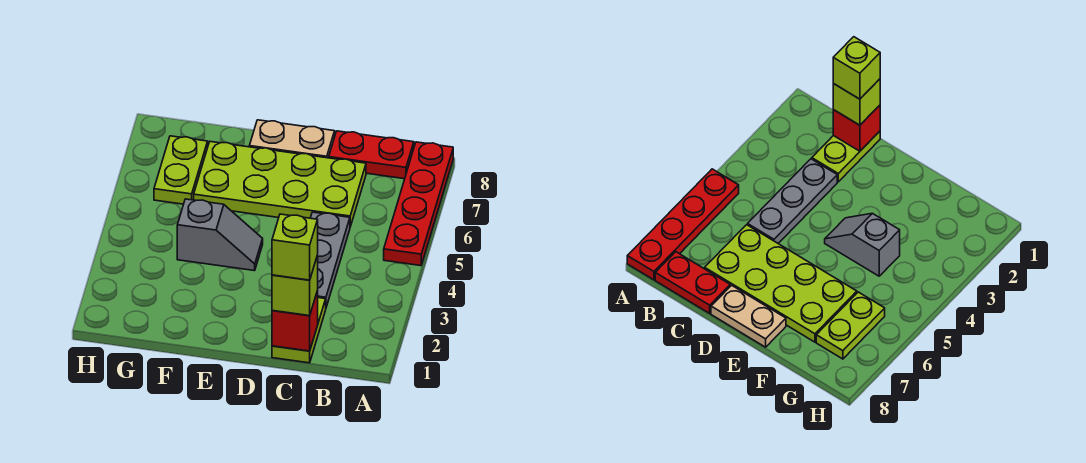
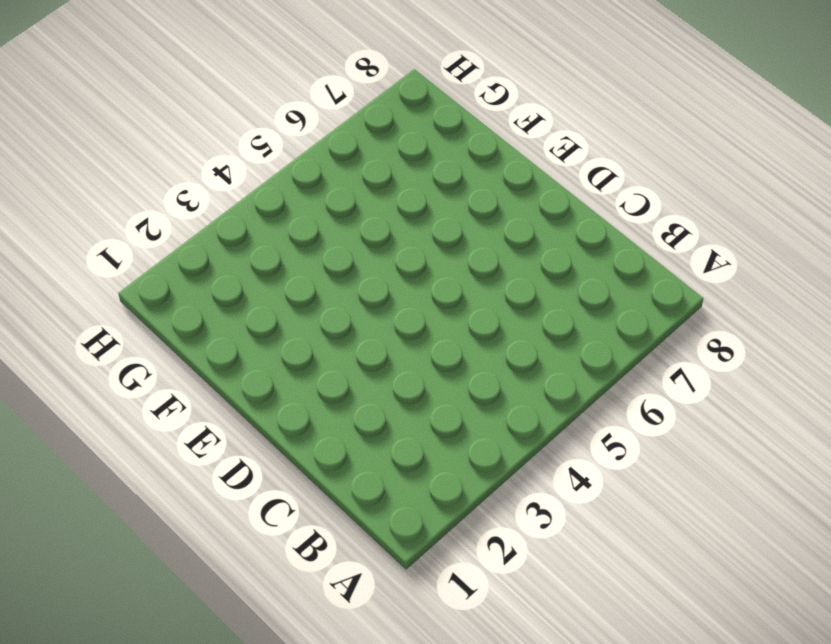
none -> red 1x4 plate [384,142,453,266]
none -> red 1x2 plate [329,131,414,179]

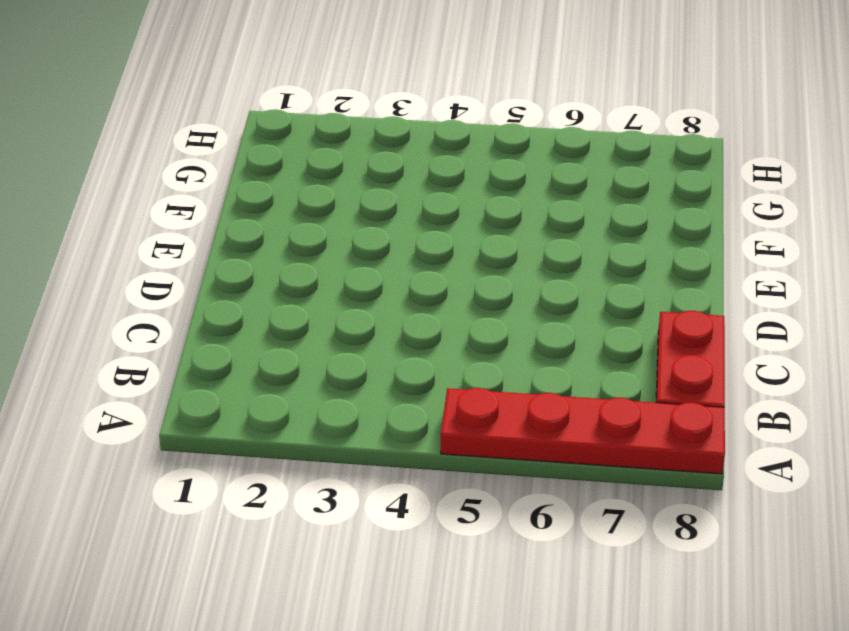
none -> lime 1x2 plate [272,298,326,363]
none -> grey 1x3 plate [311,212,350,307]

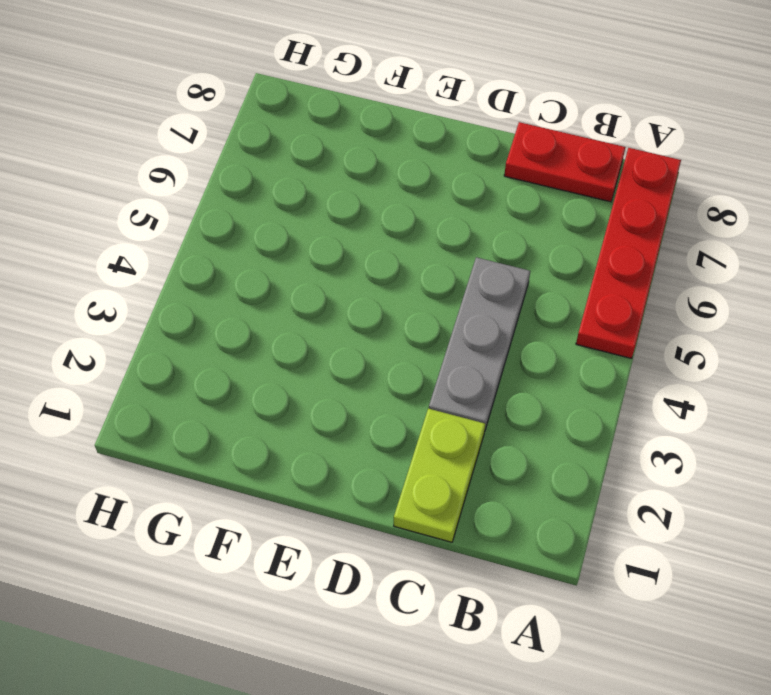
none -> lime 2x4 plate [194,142,366,227]
none -> tan 1x2 plate [249,120,335,158]

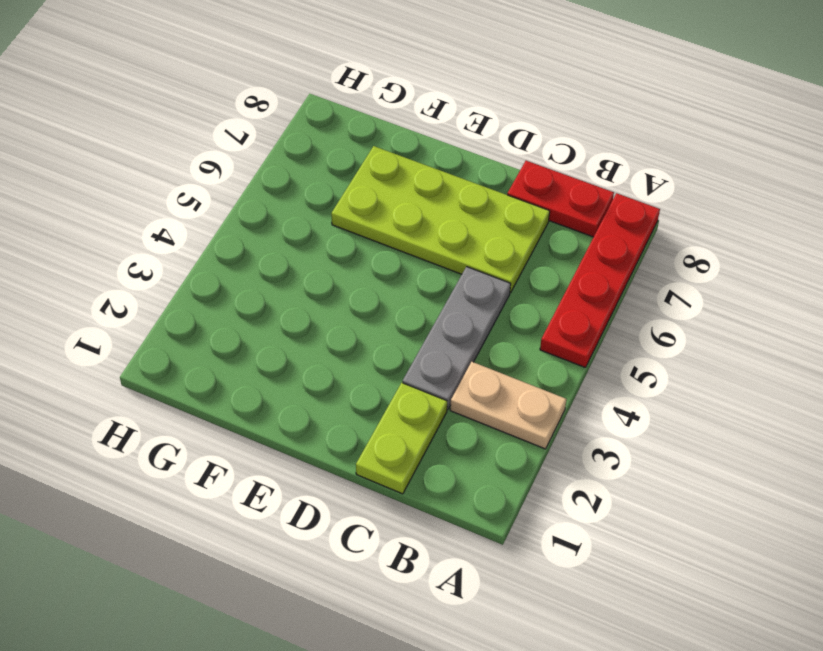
tan 1x2 plate [450,362,567,449] -> tan 1x2 plate moved to [249,120,335,158]
none -> grey 1x2 slope [177,199,263,271]
none -> lime 1x2 plate [154,136,208,204]

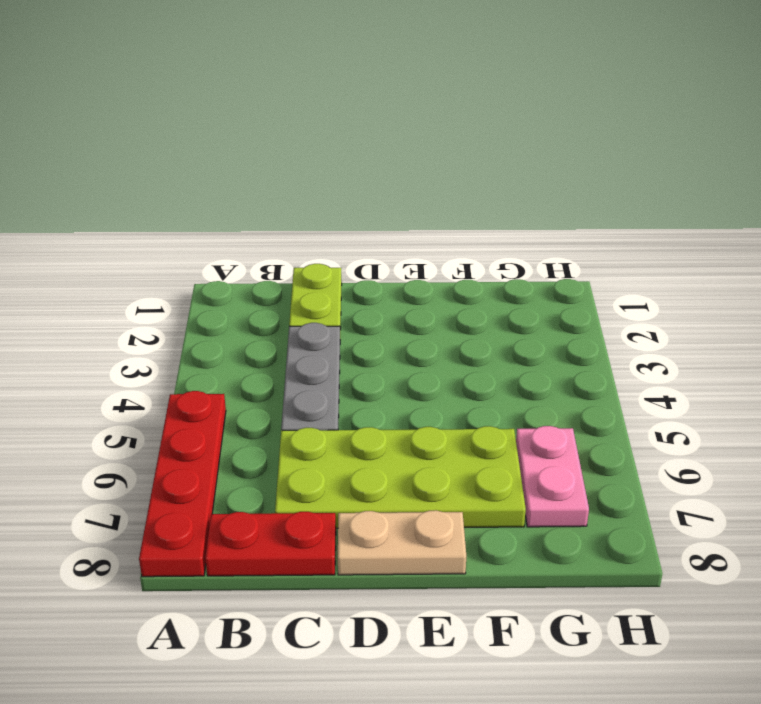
pink 1x2 plate [516,426,589,527] -> lime 1x2 plate [154,136,208,204]
none -> grey 1x2 slope [177,199,263,271]
none -> red 1x1 brick [272,291,318,351]

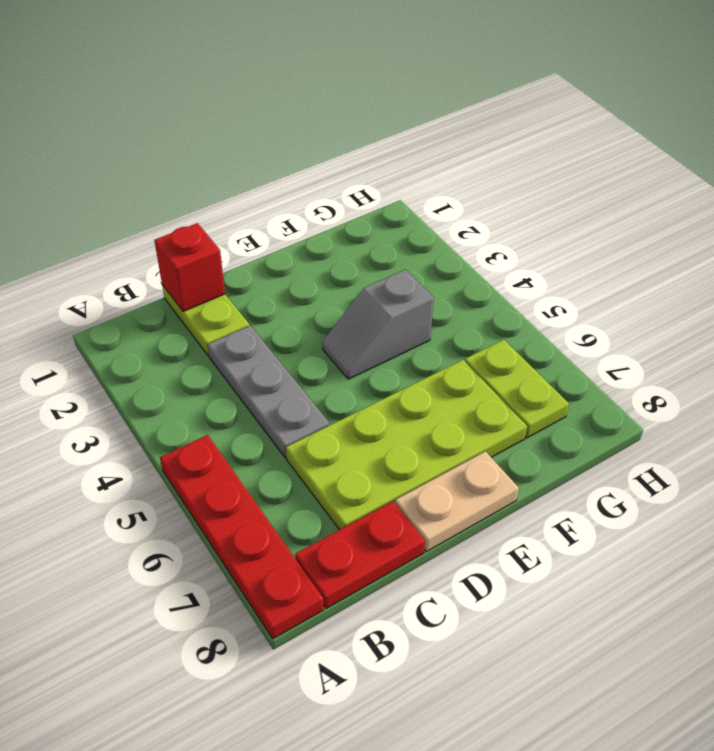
none -> lime 1x1 brick [272,255,318,316]
none -> lime 1x1 brick [272,214,318,280]

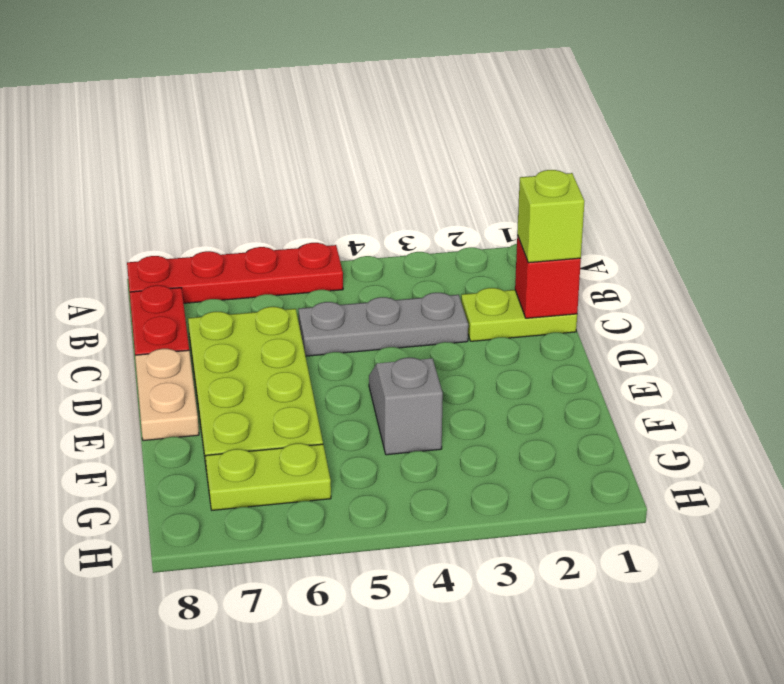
none -> lime 1x1 brick [272,214,318,280]

